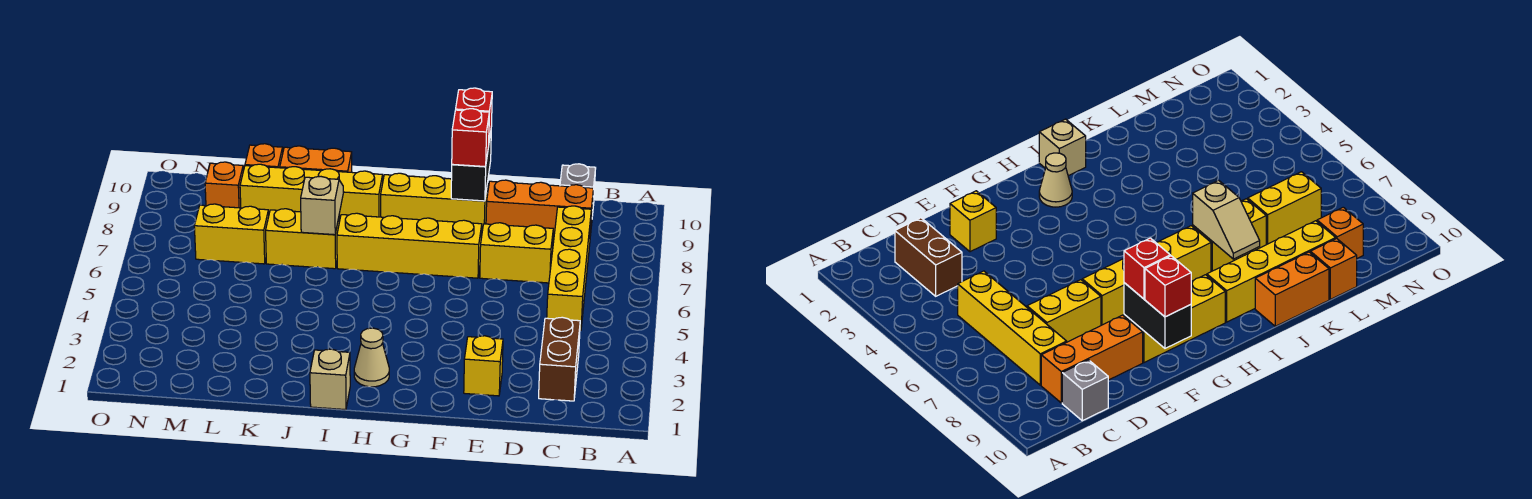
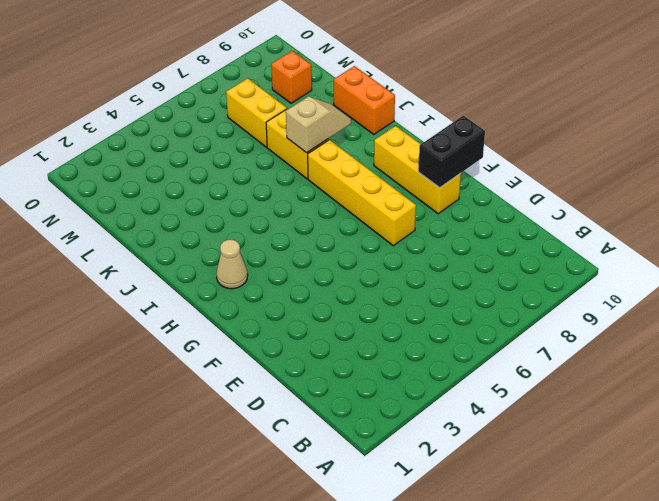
none -> brown 1x2 brick [539,317,580,401]
none -> yellow 1x4 brick [547,206,591,331]
none -> orange 1x3 brick [486,180,594,239]

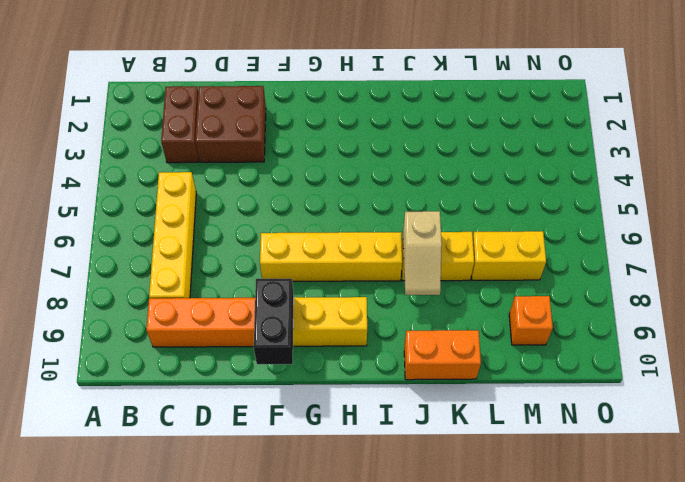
brown 2x2 brick [195,86,266,162] -> yellow 1x1 brick [464,336,503,396]
none -> grey 1x1 brick [560,164,596,216]
none -> yellow 1x2 brick [480,223,553,283]
none -> tan 1x1 cone [354,328,389,387]

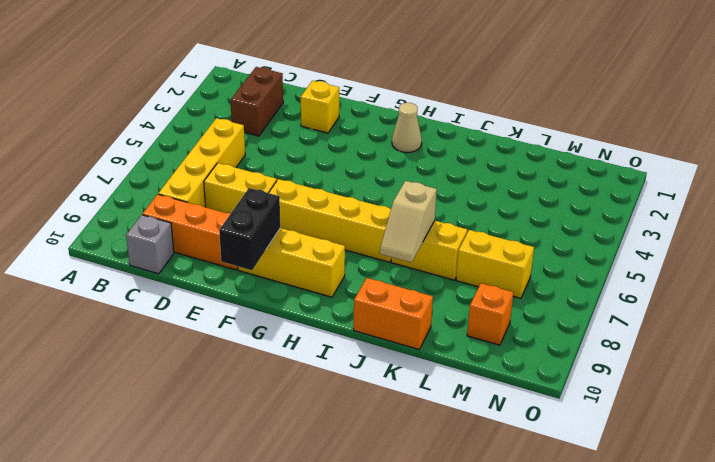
none -> tan 1x1 brick [310,349,350,410]
none -> yellow 1x4 brick [240,164,383,222]
none -> orange 1x1 brick [245,144,283,168]

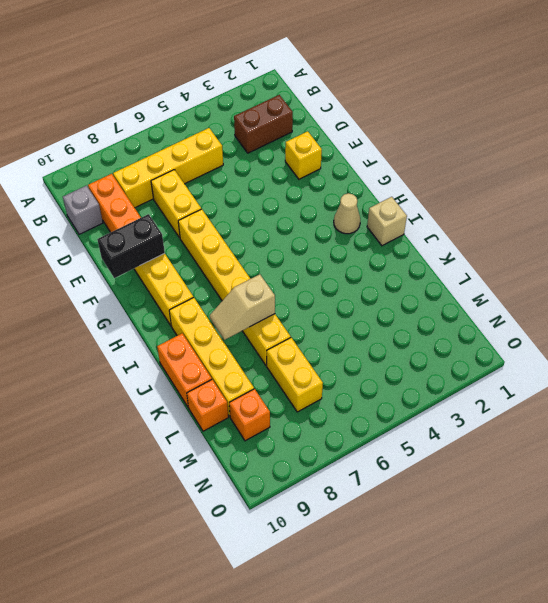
none -> red 1x1 brick [452,109,489,167]
none -> red 1x1 brick [456,88,492,140]

